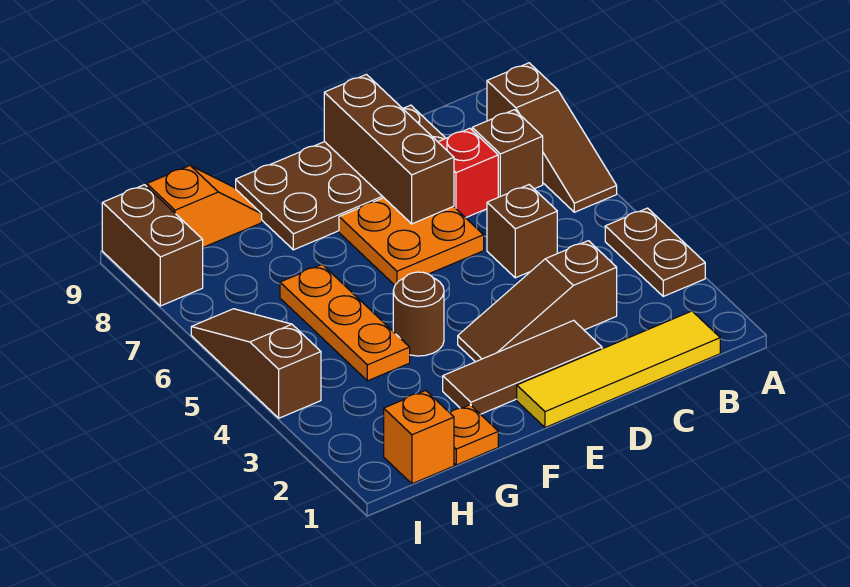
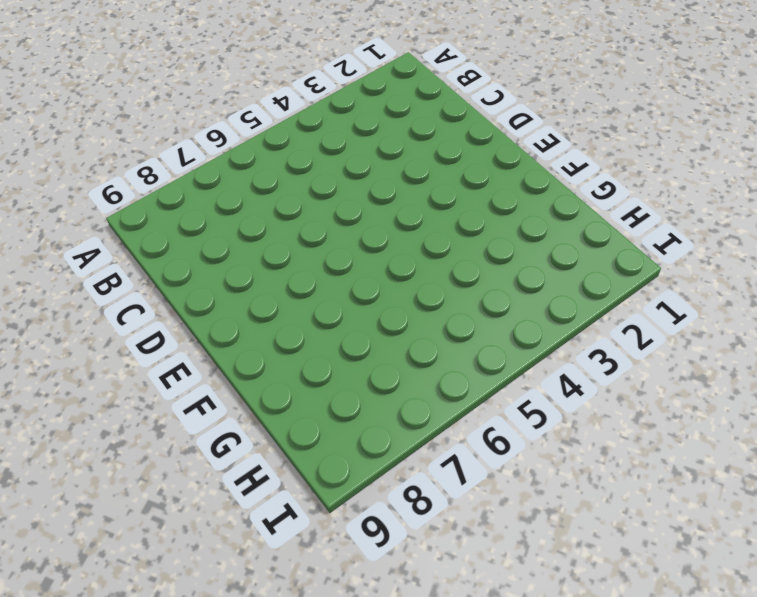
none -> brown 1x2 plate [605,208,705,296]
none -> brown 1x3 slope [487,63,617,212]
none -> yellow 1x4 tile [517,311,720,428]

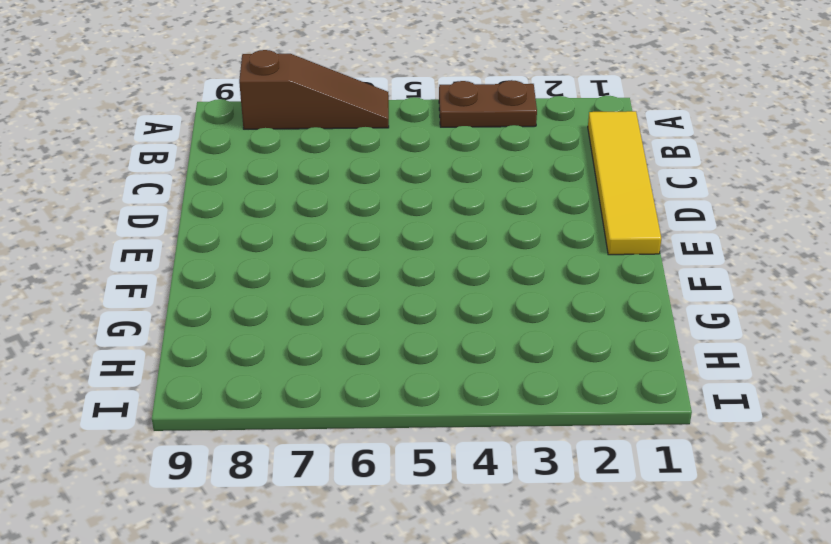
none -> brown 1x1 brick [472,110,543,197]
none -> brown 1x3 slope [458,241,617,362]
none -> brown 1x1 brick [487,185,557,278]

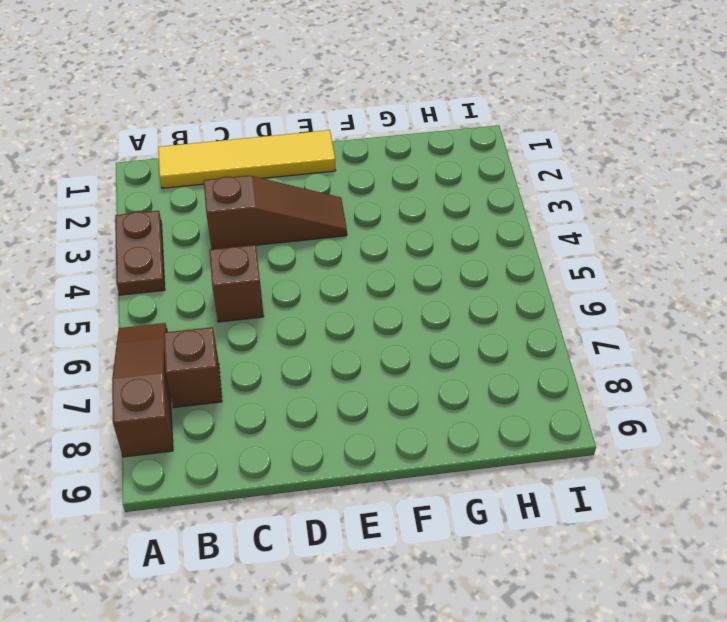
none -> red 1x1 brick [438,128,498,218]
none -> brown 2x4 plate [236,105,446,250]
none -> brown 1x3 tile [443,320,602,414]

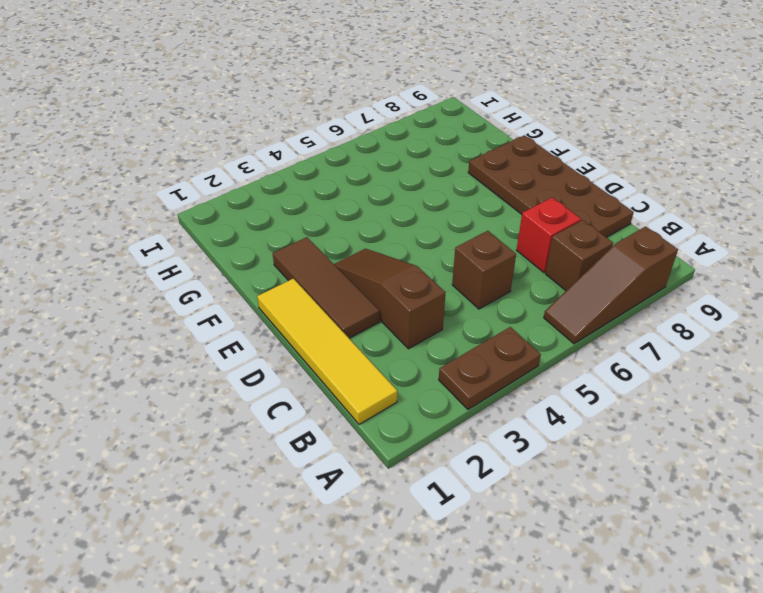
none -> orange 2x2 plate [339,198,484,285]
none -> brown 1x1 round brick [393,272,444,356]
none -> orange 1x1 plate [450,405,498,465]

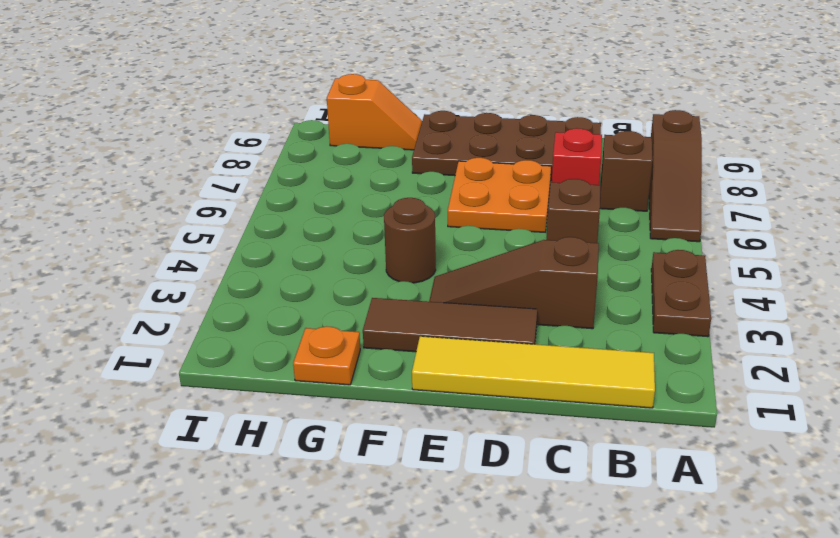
none -> orange 1x3 plate [280,264,410,381]
none -> orange 1x1 brick [384,391,454,484]
none -> brown 1x3 slope [191,309,321,418]

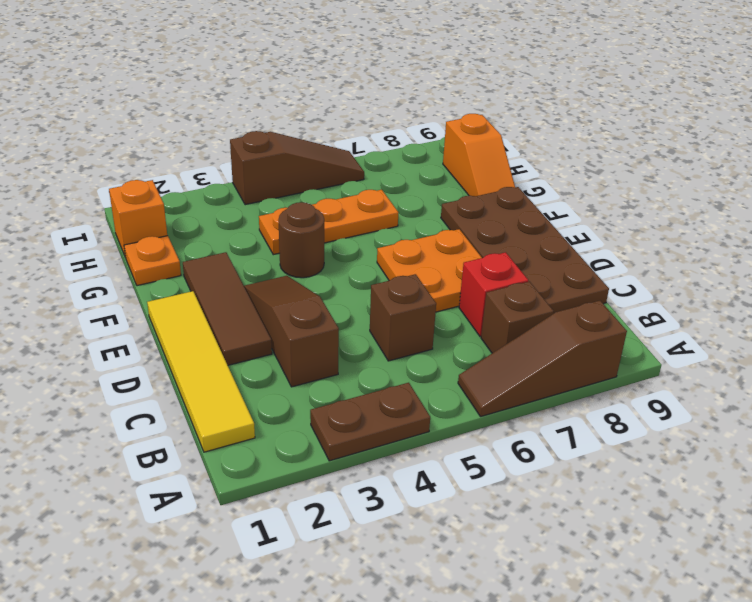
none -> brown 1x2 brick [102,185,203,306]
none -> brown 1x3 brick [324,74,454,224]

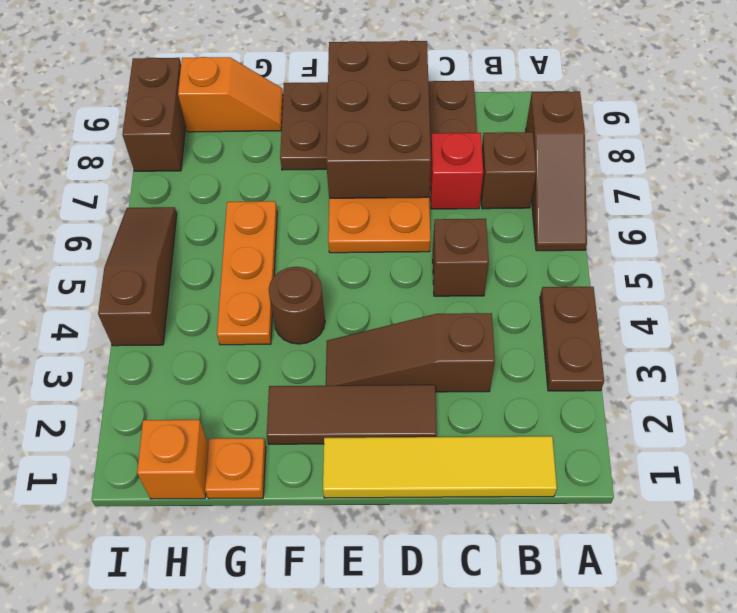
brown 2x3 brick [326,41,431,198] -> brown 1x3 brick [324,74,454,224]

